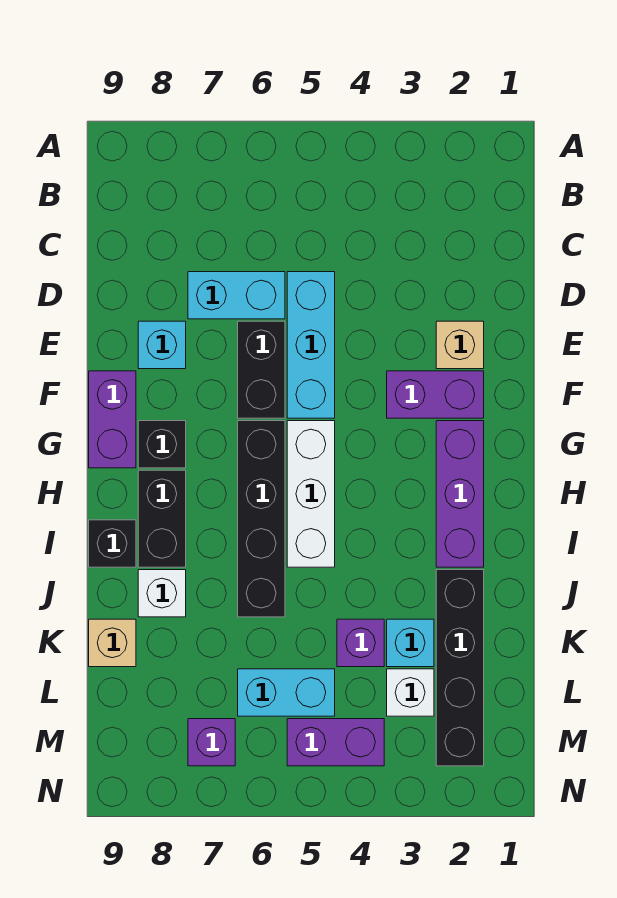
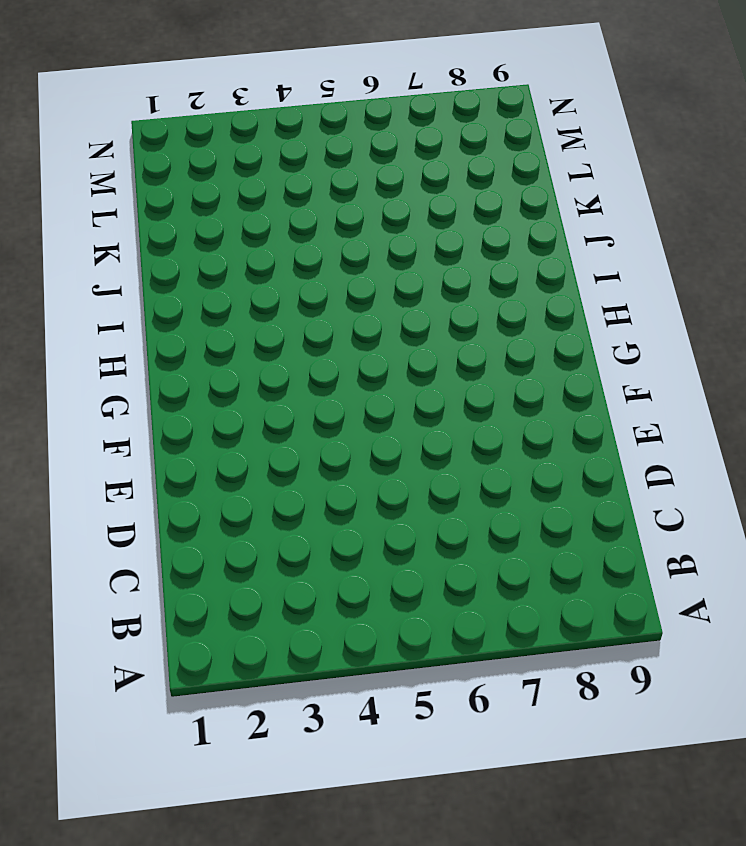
none -> cyan 1x3 brick [287,272,335,418]
none -> cyan 1x2 brick [188,272,285,319]
none -> tan 1x1 brick [436,321,484,369]

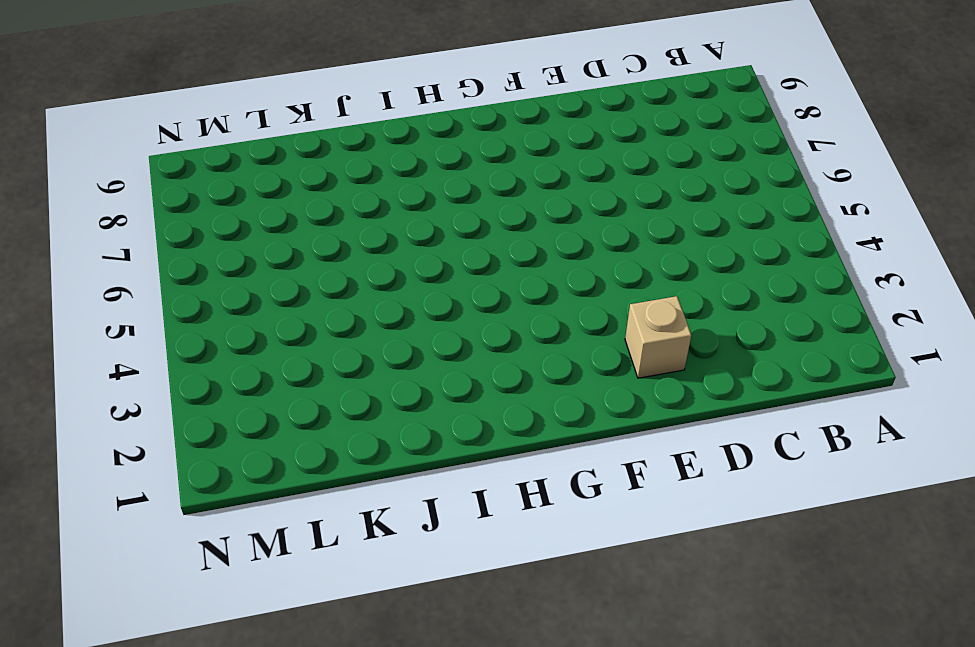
none -> cyan 1x3 brick [287,272,335,418]
none -> cyan 1x2 brick [188,272,285,319]
none -> black 1x2 brick [238,321,285,418]

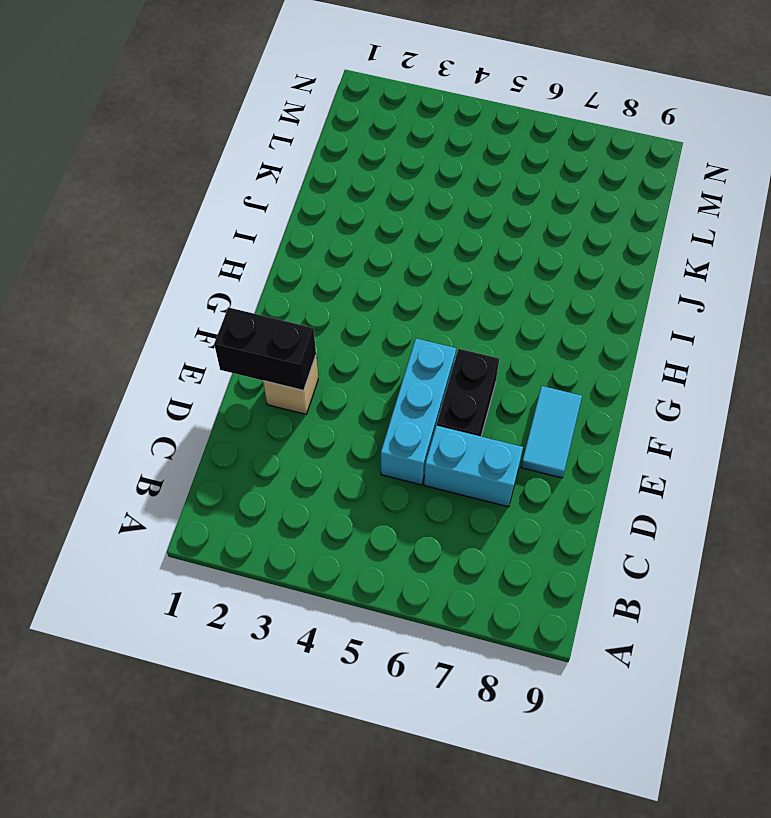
black 1x2 brick [214,307,316,391] -> black 1x2 brick turned to [138,470,186,567]
cyan 1x2 tile [521,386,582,478] -> cyan 1x1 brick [138,321,186,369]
none -> purple 1x2 brick [387,371,484,418]
none -> purple 1x2 brick [89,371,136,468]
none -> purple 1x3 brick [436,421,484,567]

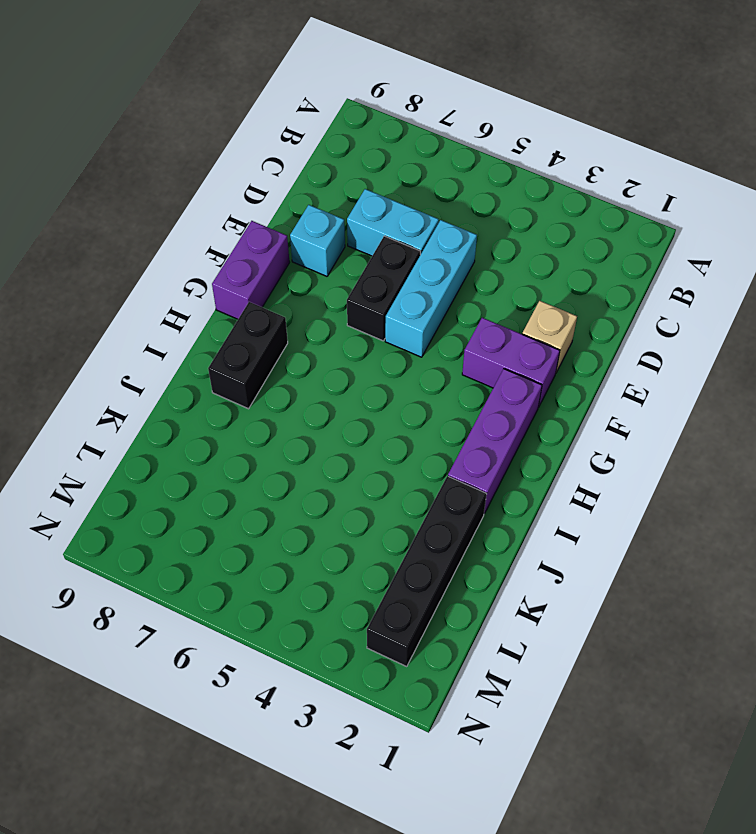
none -> white 1x3 brick [287,421,335,567]
none -> black 1x4 brick [238,421,285,617]
none -> black 1x1 brick [138,421,186,468]

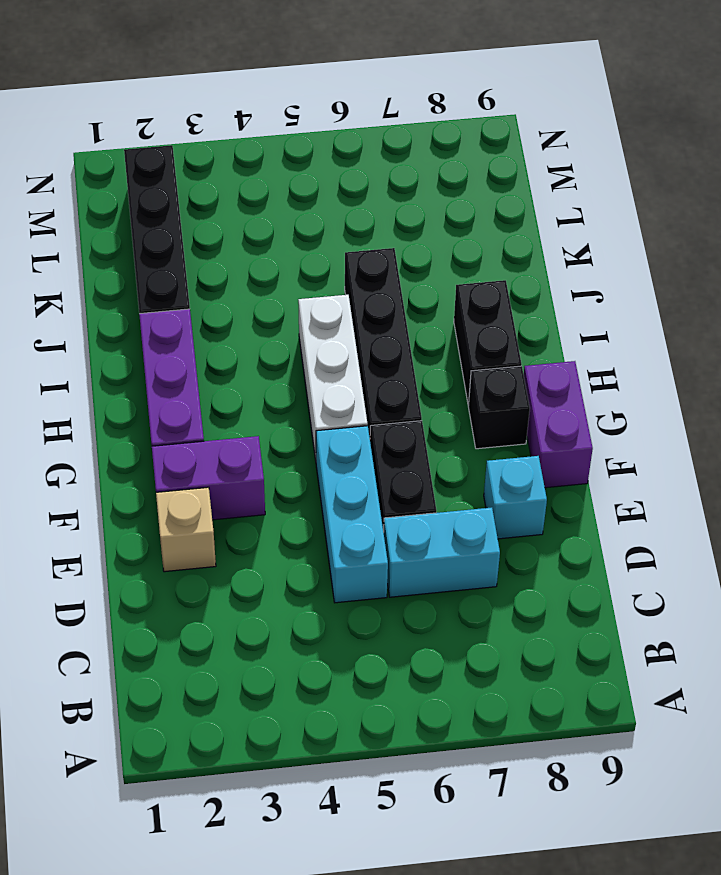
none -> black 1x1 brick [89,520,136,567]
none -> white 1x1 brick [138,570,186,617]
none -> cyan 1x1 brick [387,619,434,667]

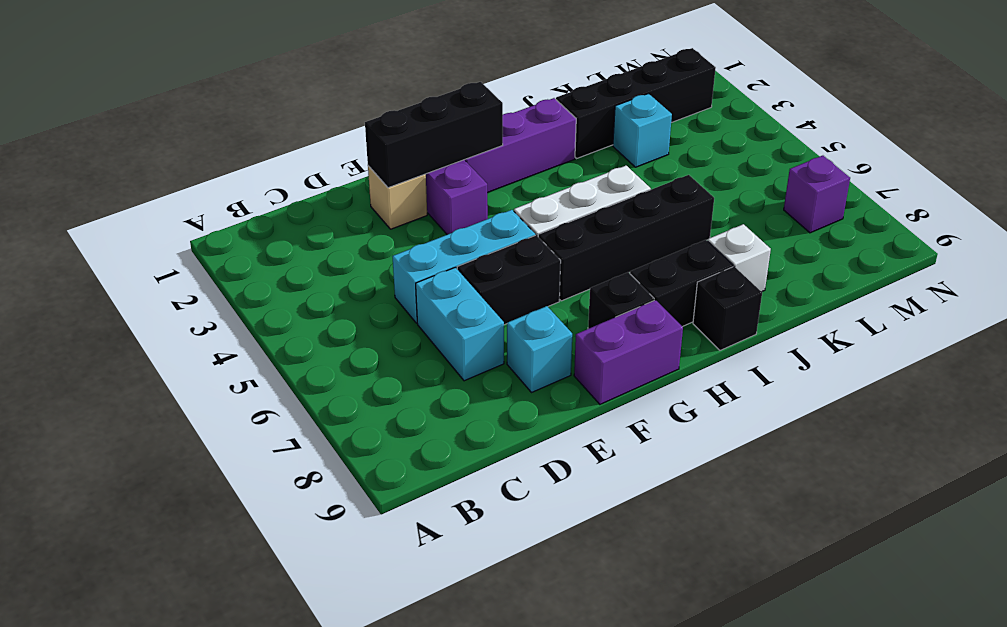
black 1x3 brick [365,82,503,188] -> none
none -> purple 1x1 brick [337,619,384,667]
none -> tan 1x1 brick [89,619,136,667]
none -> white 1x1 brick [387,669,434,716]

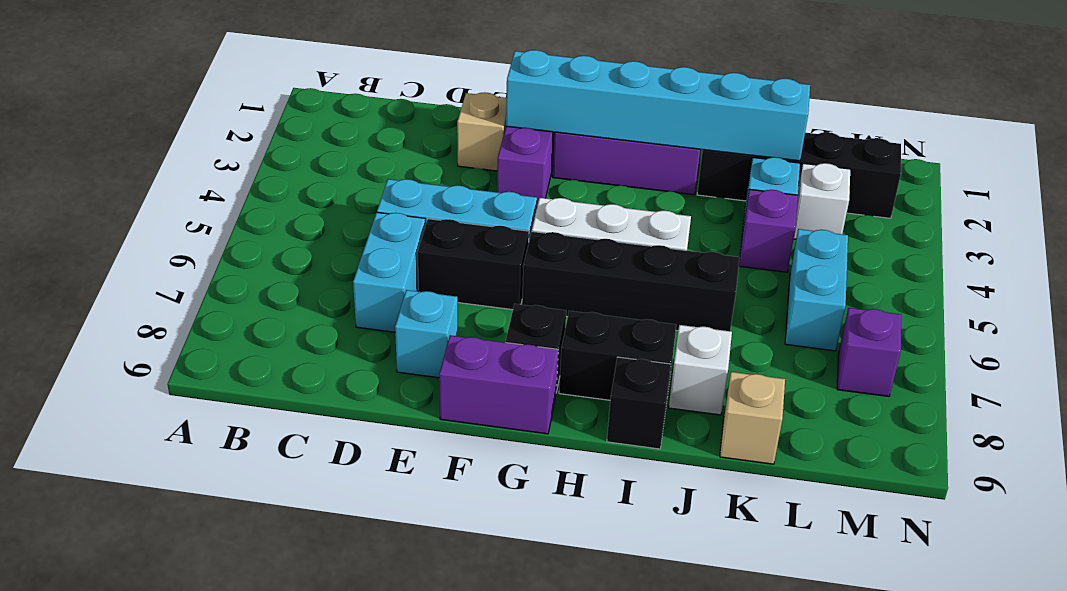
cyan 1x6 brick [506,50,810,161] -> none
none -> purple 1x2 brick [287,719,384,766]

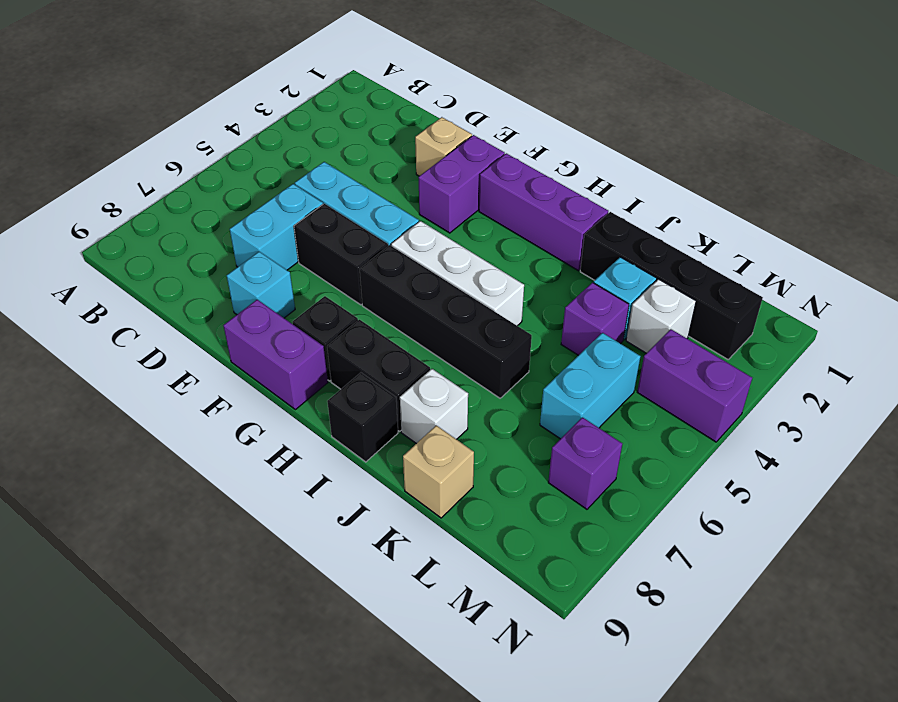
purple 1x2 brick [637,329,752,442] -> purple 1x2 brick turned to [287,719,384,766]

